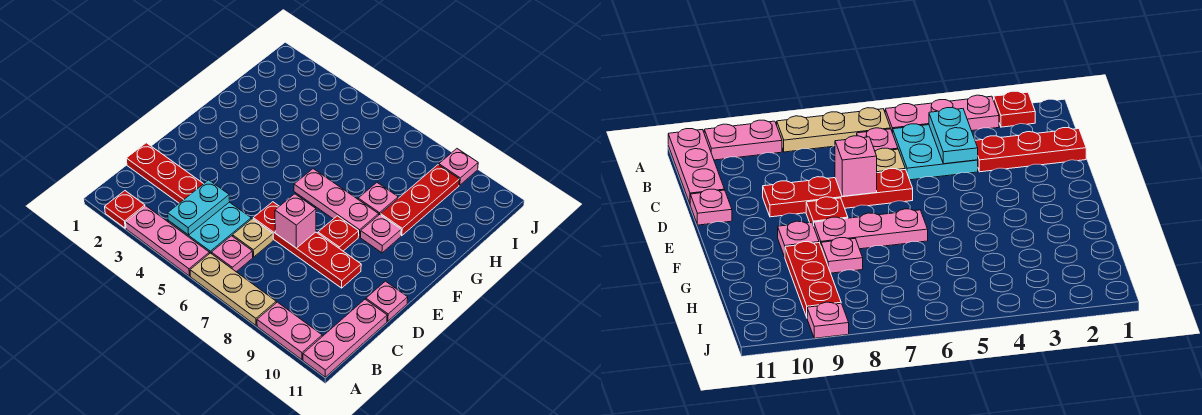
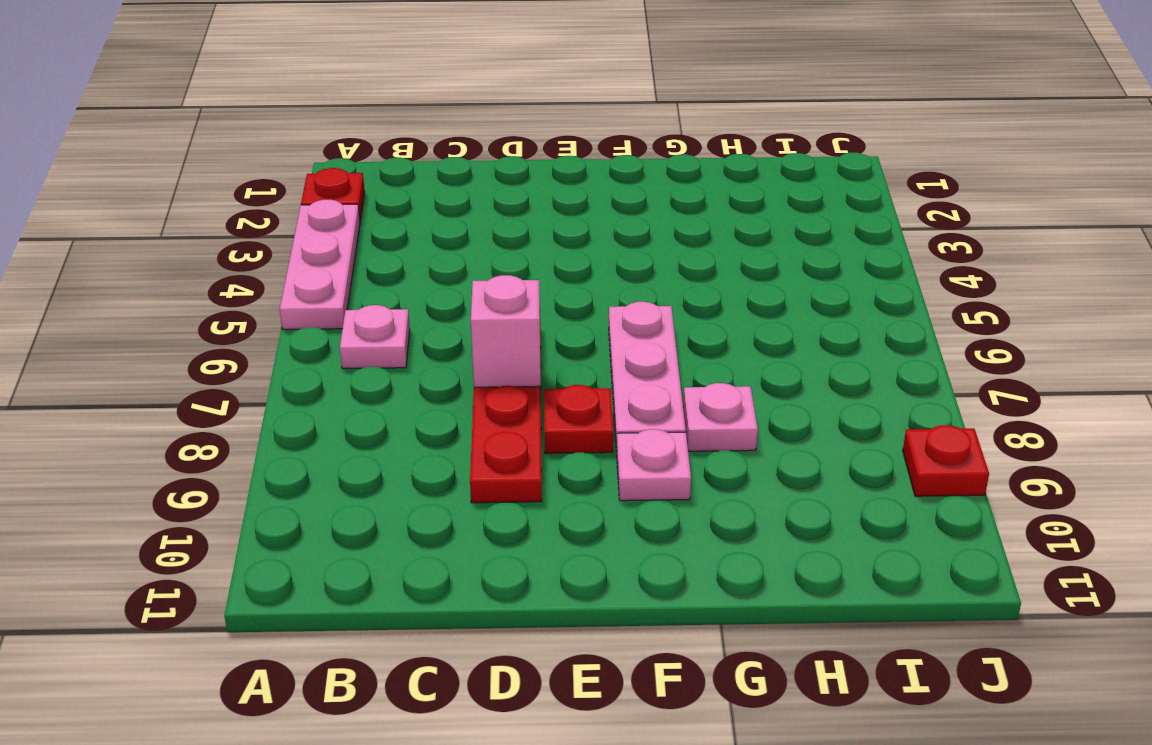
red 1x1 plate [903,425,989,496] -> pink 1x1 plate [439,149,478,185]
none -> tan 1x3 plate [190,253,276,326]
none -> pink 1x2 plate [257,302,322,360]
none -> pink 1x3 plate [303,299,387,377]

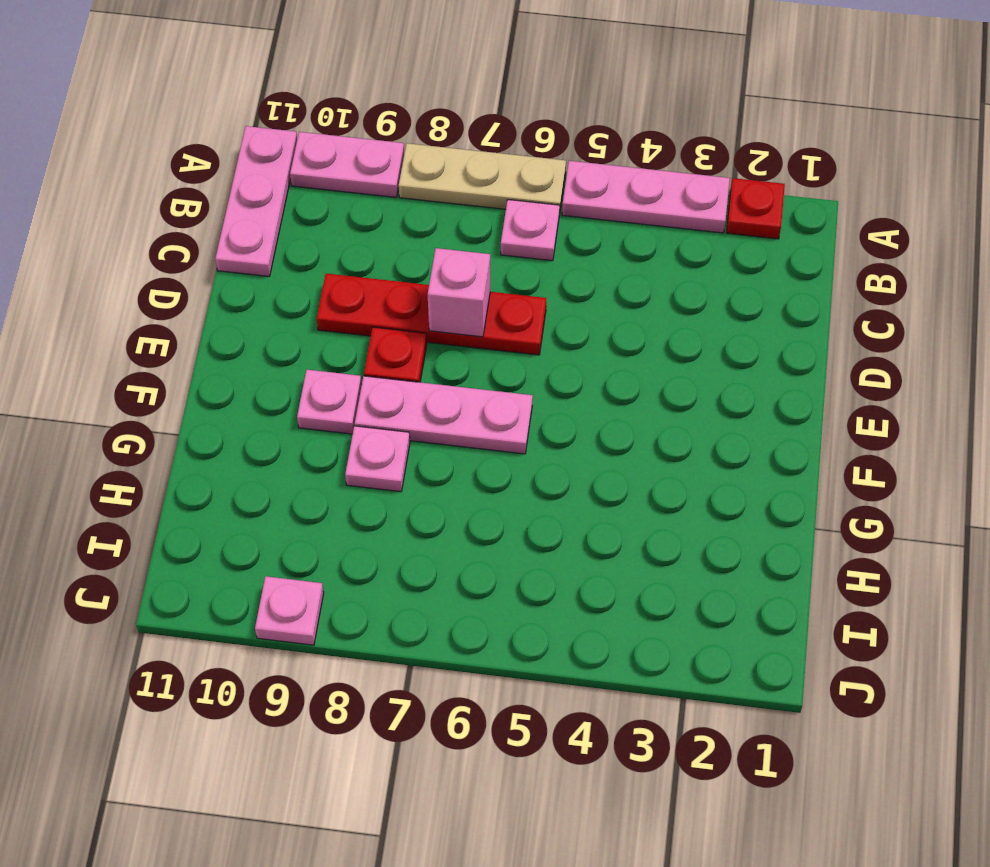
none -> cyan 2x2 plate [168,202,251,254]
none -> red 1x3 plate [126,143,203,203]
none -> tan 1x1 plate [233,219,273,257]

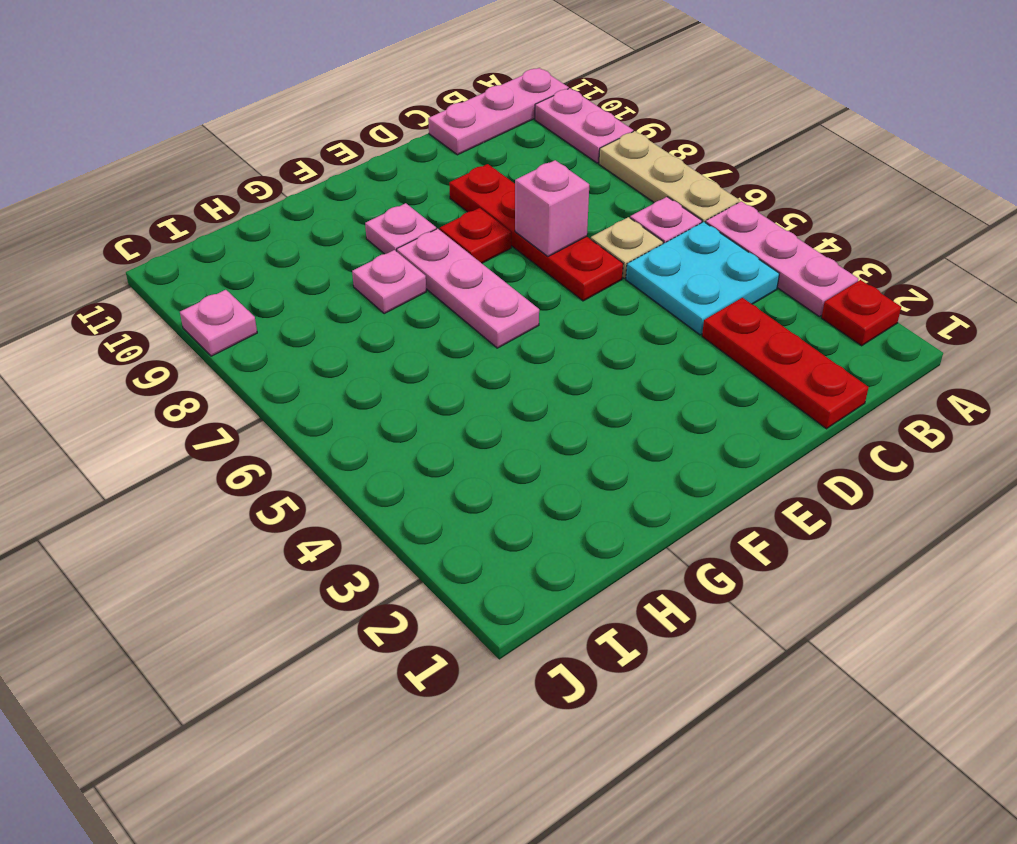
none -> pink 1x1 plate [366,281,408,321]
none -> red 1x3 plate [381,165,459,236]
none -> cyan 1x2 plate [168,180,230,235]

